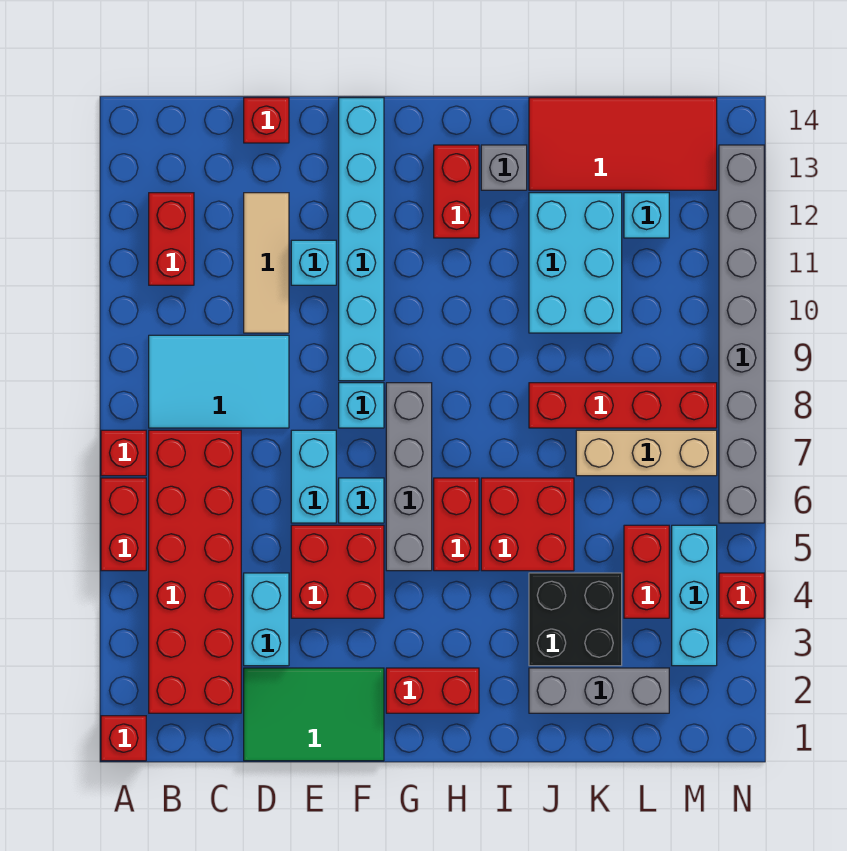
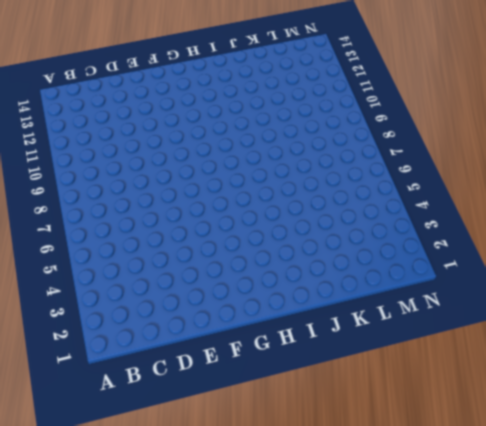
none -> red 1x1 brick [101,716,146,761]
none -> red 1x2 brick [101,478,146,571]
none -> red 1x1 brick [101,430,146,476]
none -> red 2x6 brick [149,430,241,713]

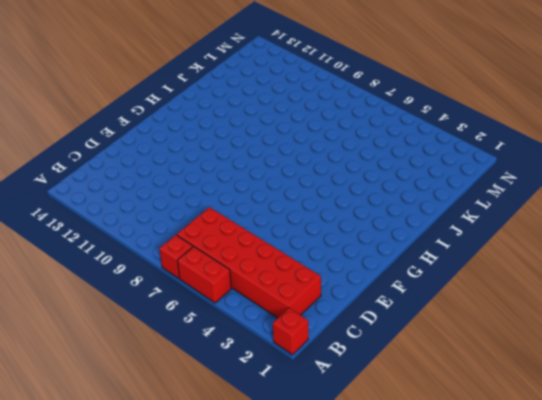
none -> cyan 2x3 tile [149,335,289,428]
none -> red 1x2 brick [149,193,194,285]
none -> green 2x3 tile [244,668,384,761]
none -> cyan 1x2 brick [244,573,289,666]

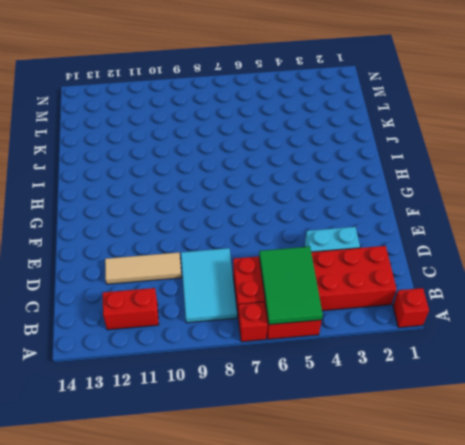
green 2x3 tile [259,247,323,325] -> green 2x3 tile moved to [244,668,384,761]
none -> red 1x1 brick [244,98,289,143]
none -> red 2x2 brick [291,525,384,618]
none -> cyan 1x2 brick [291,430,336,523]
none -> cyan 1x1 brick [291,240,336,285]

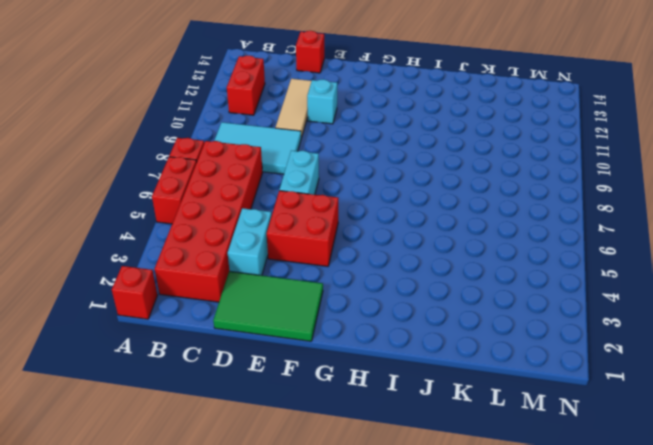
none -> cyan 1x1 brick [339,478,384,523]
none -> cyan 1x1 brick [339,383,384,428]
none -> cyan 1x6 brick [339,98,384,381]
none -> red 1x2 brick [386,668,479,713]

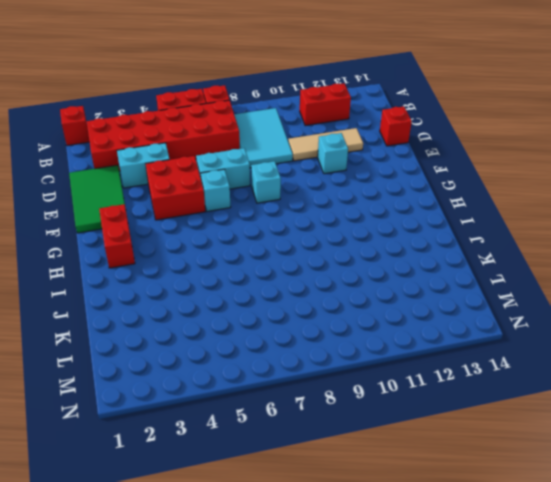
none -> cyan 1x6 brick [339,98,384,381]
none -> grey 1x4 brick [386,383,432,571]
none -> red 1x2 brick [434,478,479,571]
none -> red 1x2 brick [434,145,479,238]

